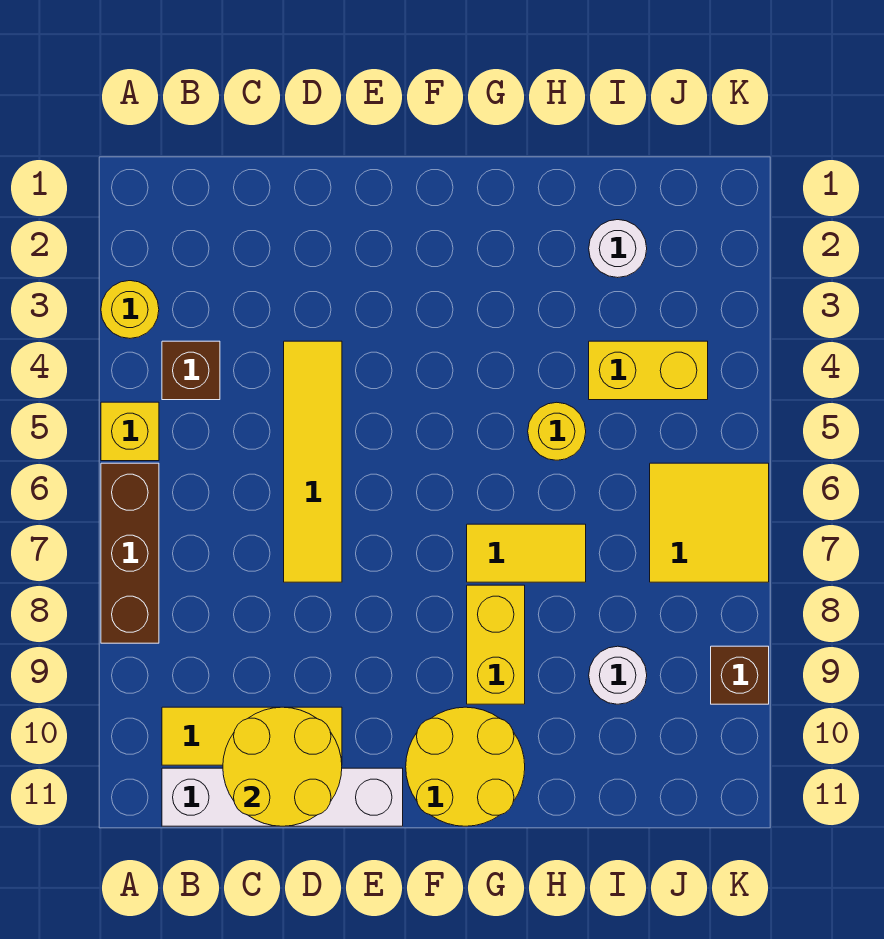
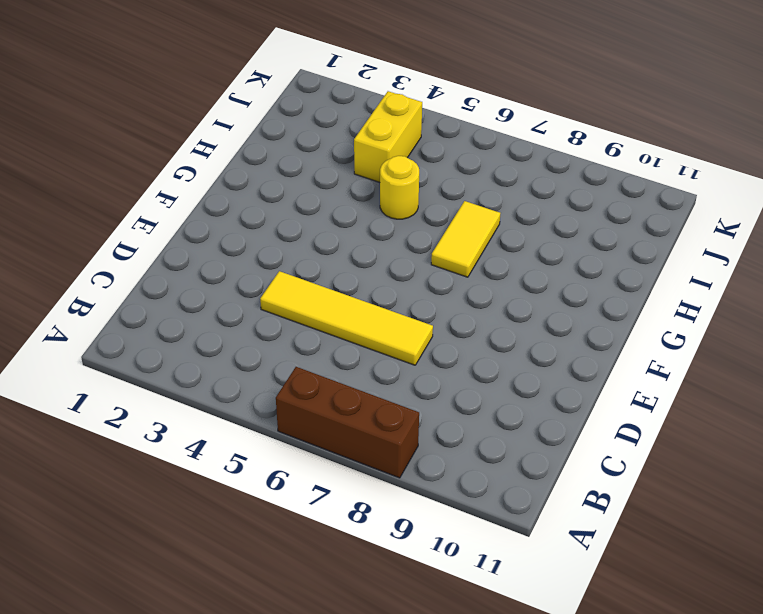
none -> yellow 1x1 round brick [101,281,159,338]
none -> yellow 1x1 brick [101,402,159,461]
none -> brown 1x1 brick [162,341,220,400]

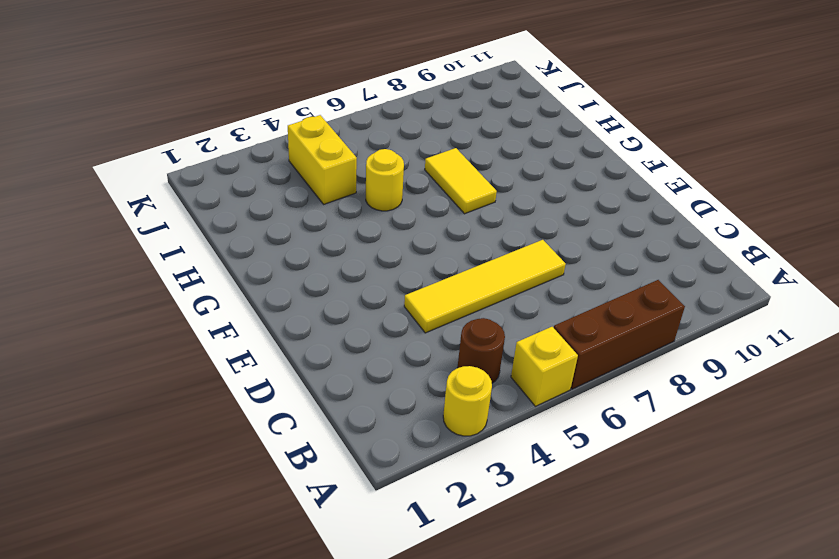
brown 1x1 round brick [457,318,505,383] -> brown 1x1 brick [162,341,220,400]
none -> yellow 1x3 tile [162,707,342,765]
none -> white 1x4 brick [162,768,403,826]
none -> yellow 2x2 round brick [406,707,525,826]

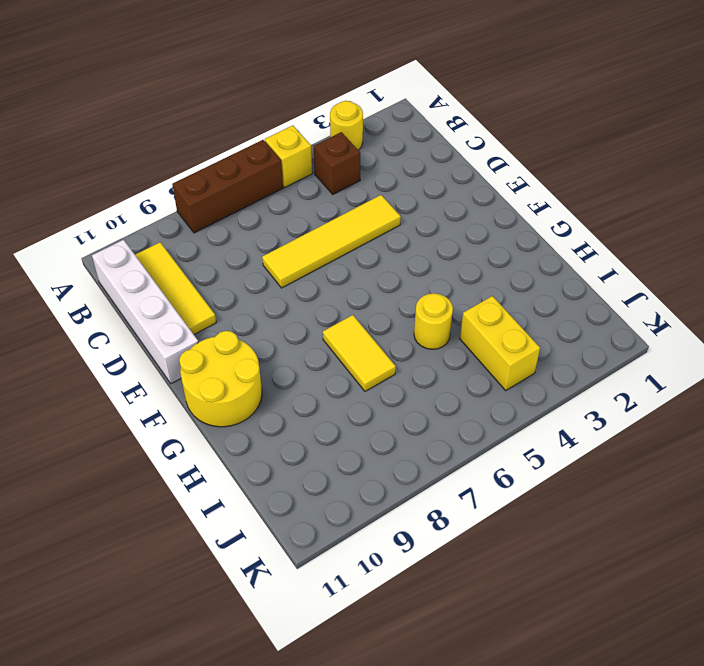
none -> yellow 1x2 brick [467,585,525,704]
none -> white 1x1 round brick [589,220,647,278]
none -> white 1x1 round brick [589,646,647,704]

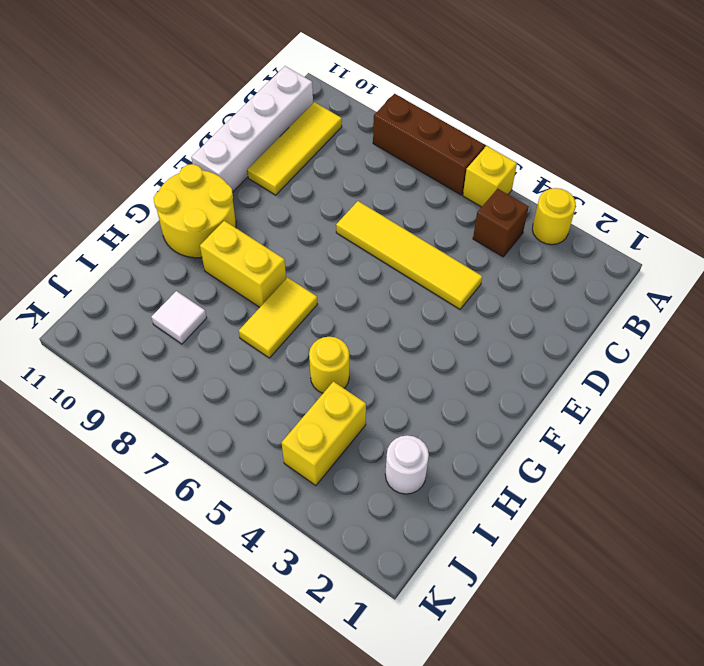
white 1x1 tile [151,291,207,344] -> white 1x1 round brick [589,646,647,704]
none -> yellow 2x2 tile [650,463,769,582]
none -> brown 1x1 brick [711,646,769,704]
none -> yellow 2x2 round brick [223,707,342,826]

